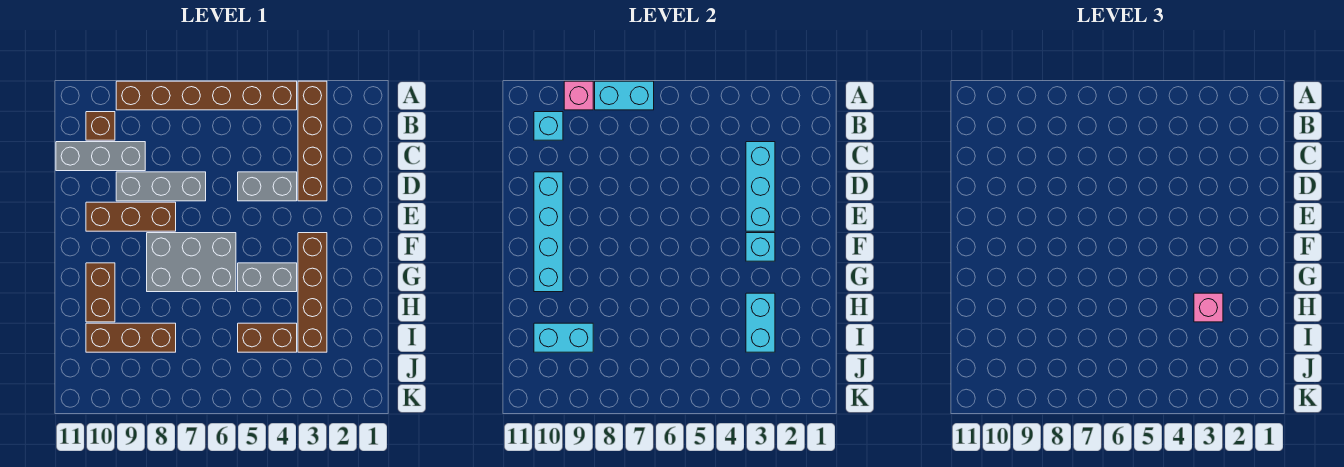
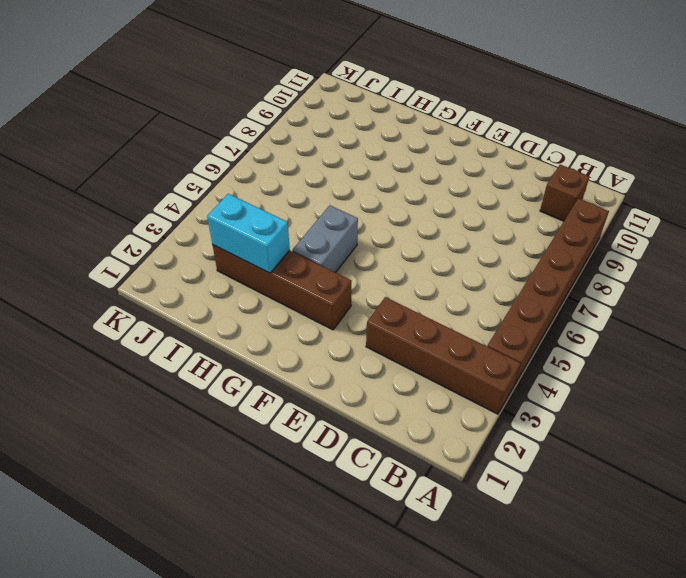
none -> grey 1x3 brick [56,142,145,171]
none -> grey 1x2 brick [238,172,297,201]
none -> grey 1x3 brick [116,172,206,201]

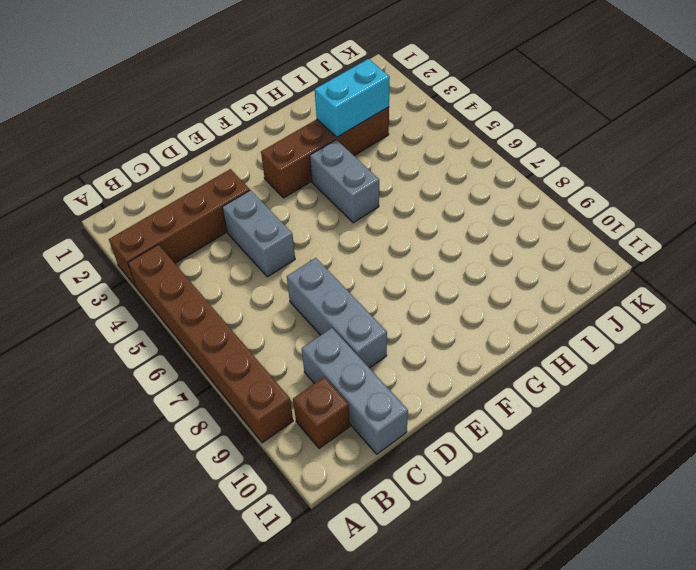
none -> brown 1x3 brick [86,202,176,231]
none -> grey 2x3 brick [147,233,236,292]
none -> brown 1x2 brick [86,263,115,322]

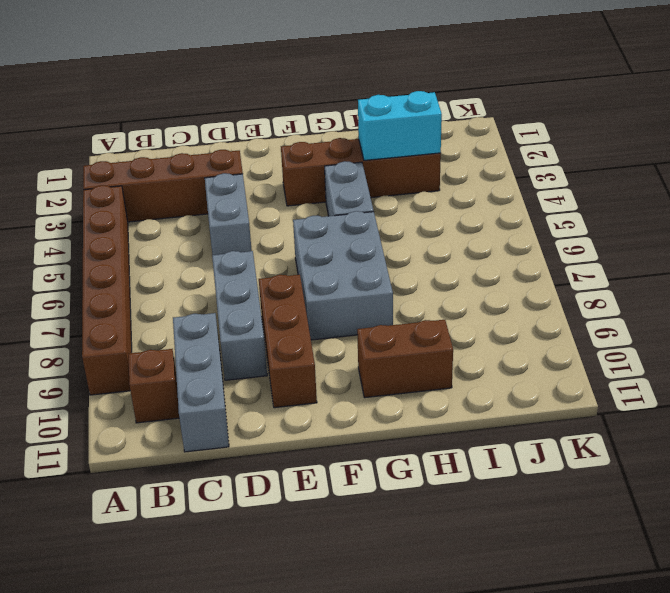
none -> brown 1x2 brick [238,323,297,352]
none -> brown 1x3 brick [86,323,176,352]
none -> cyan 1x2 brick [595,81,654,110]

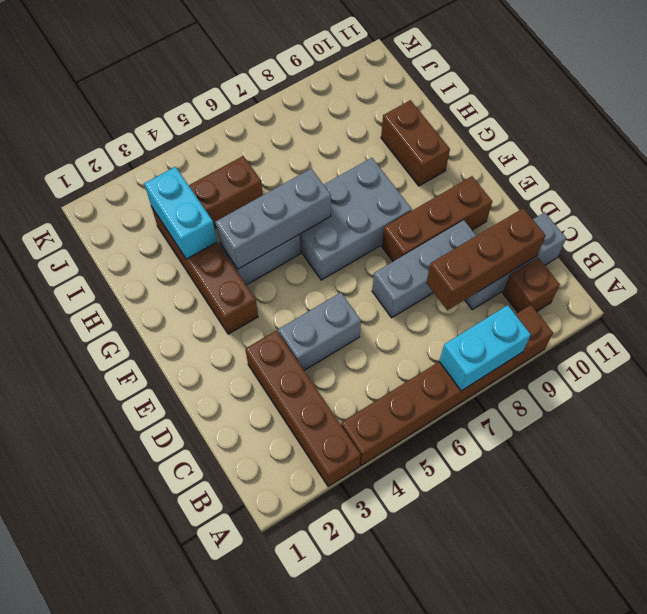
brown 1x3 brick [426,208,545,310] -> brown 1x3 brick moved to [86,323,176,352]
grey 1x3 brick [216,169,331,269] -> none
none -> pink 1x1 brick [564,81,593,110]
none -> cyan 1x1 brick [534,112,563,140]
none -> cyan 1x3 brick [746,142,775,231]

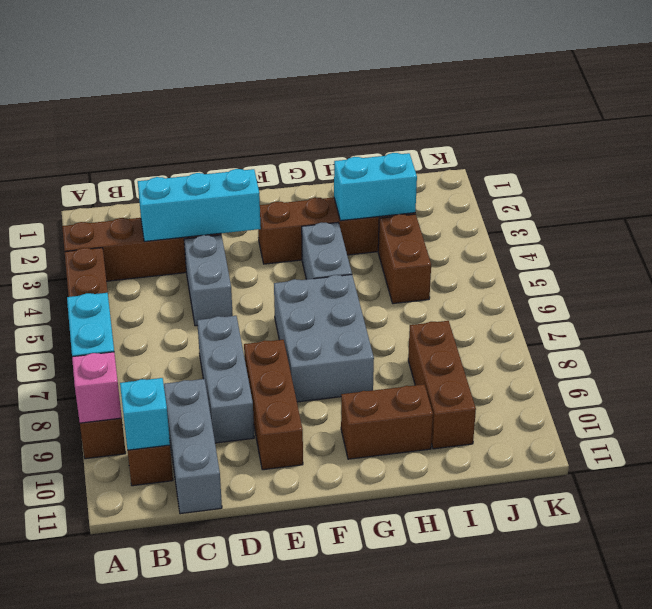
none -> cyan 1x4 brick [534,172,563,292]
none -> cyan 1x1 brick [746,233,775,261]
none -> cyan 1x2 brick [534,323,593,352]

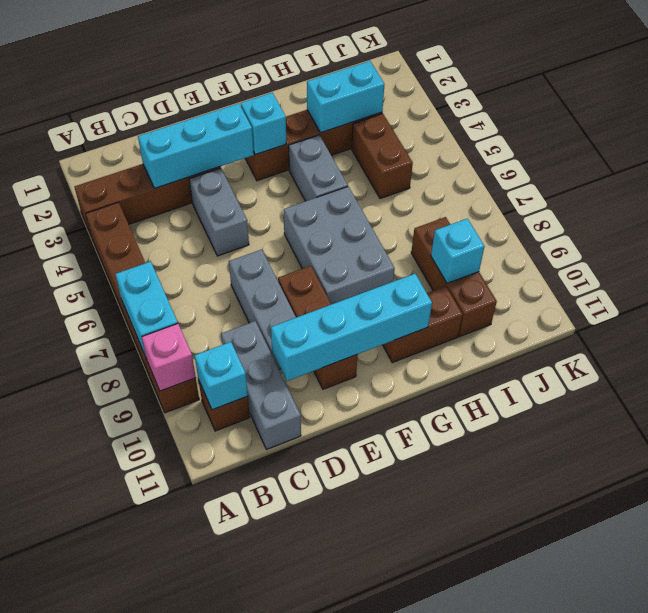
cyan 1x1 brick [431,219,485,283] -> cyan 1x2 brick [534,323,593,352]
none -> pink 1x1 brick [1194,293,1223,322]

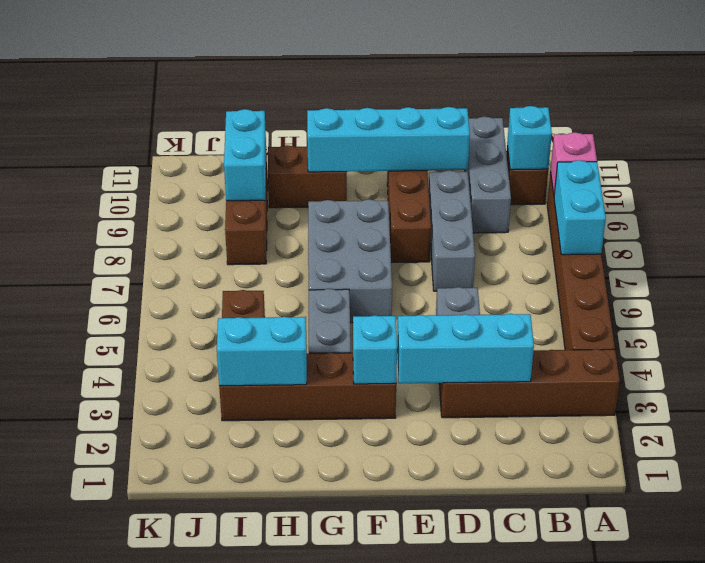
none -> pink 1x1 brick [1194,293,1223,322]

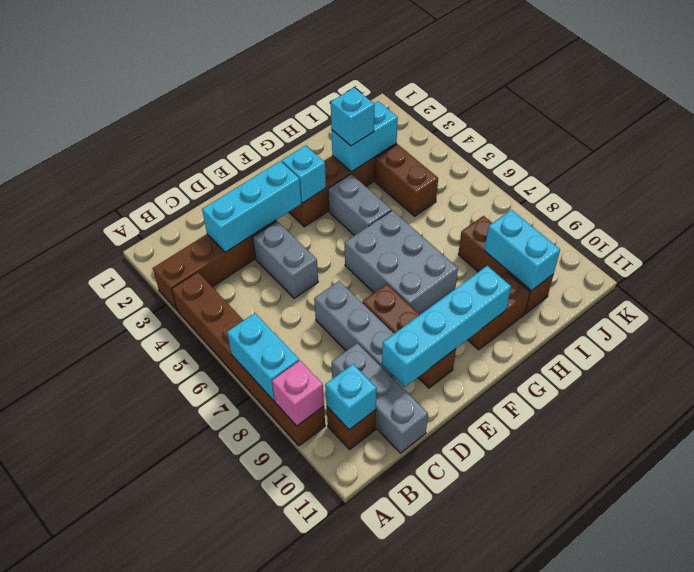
cyan 1x1 brick [331,88,374,146] -> pink 1x1 brick [1194,293,1223,322]

